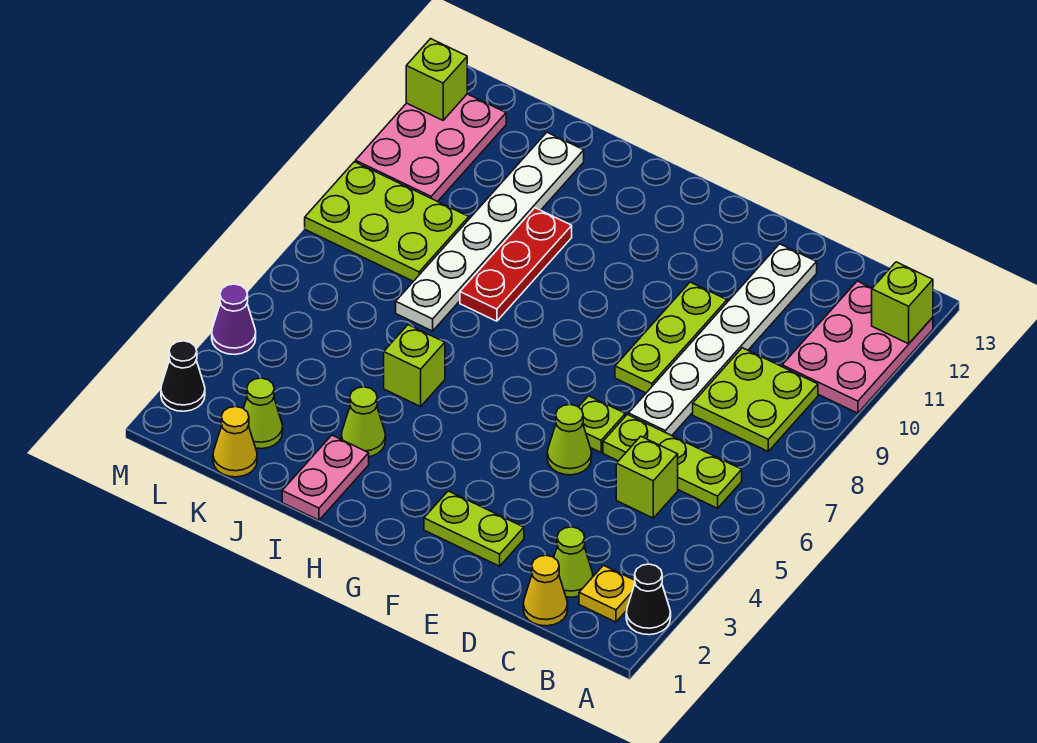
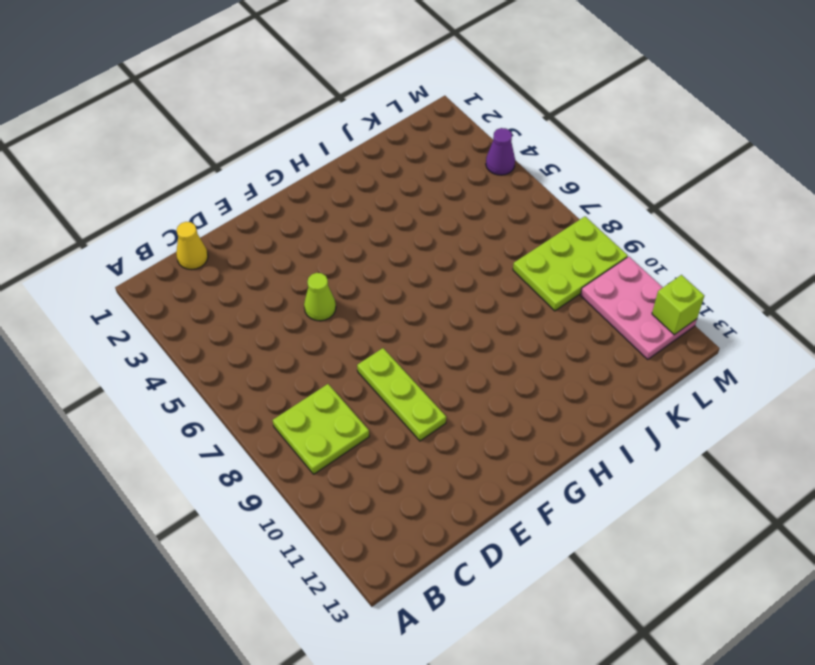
none -> black 1x1 cone [626,564,671,635]
none -> pink 2x3 plate [782,281,933,413]
none -> yellow 1x1 plate [579,565,635,622]

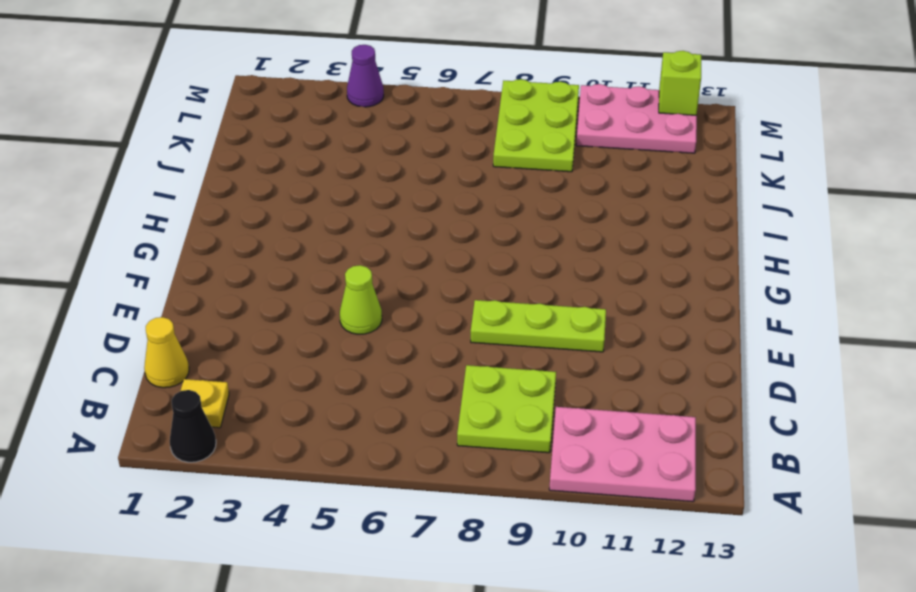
none -> lime 1x3 plate [603,414,742,508]
none -> lime 1x1 cone [554,527,593,597]
none -> lime 1x1 brick [616,436,678,518]

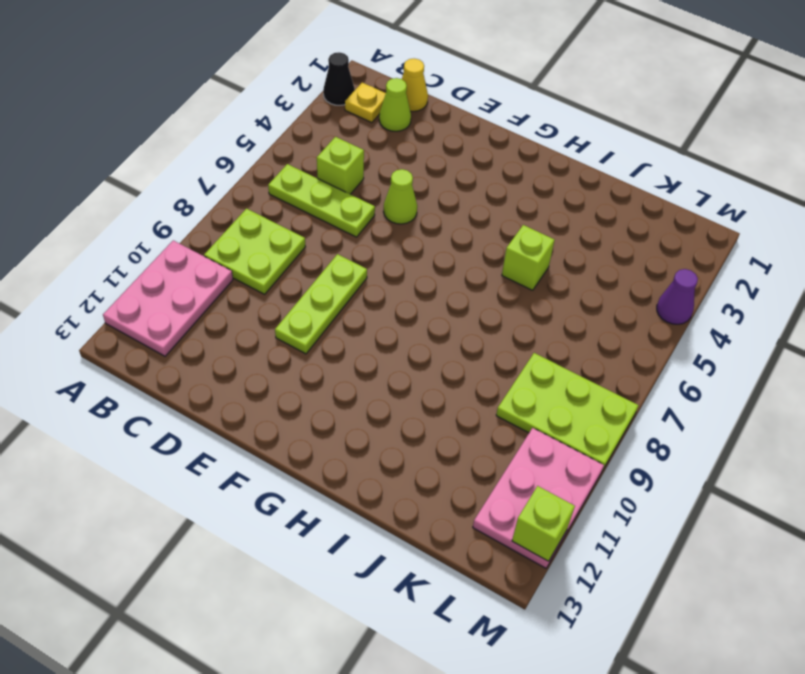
none -> white 1x6 plate [628,244,817,436]
none -> lime 1x2 plate [424,491,524,566]
none -> lime 1x1 plate [579,396,625,452]

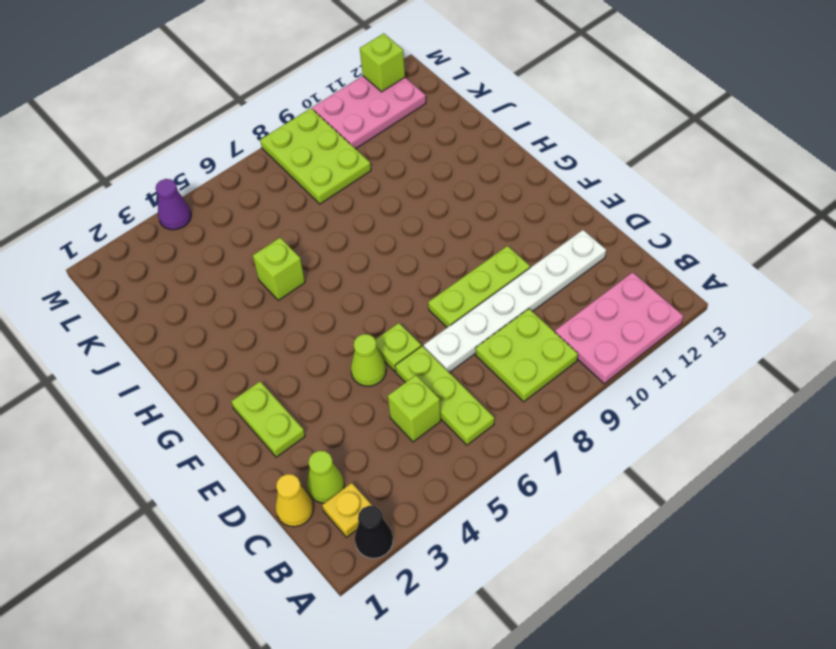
none -> pink 1x2 plate [282,435,369,520]
none -> lime 1x1 cone [341,387,386,457]
none -> red 1x3 plate [460,208,572,321]

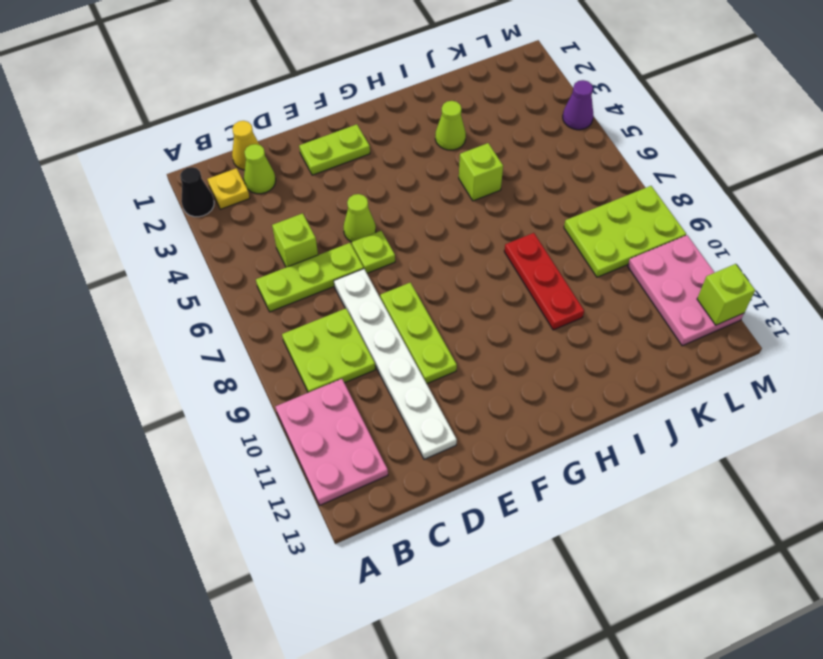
none -> pink 1x2 plate [282,435,369,520]
none -> white 1x6 plate [396,132,584,331]
none -> yellow 1x1 cone [213,407,257,477]

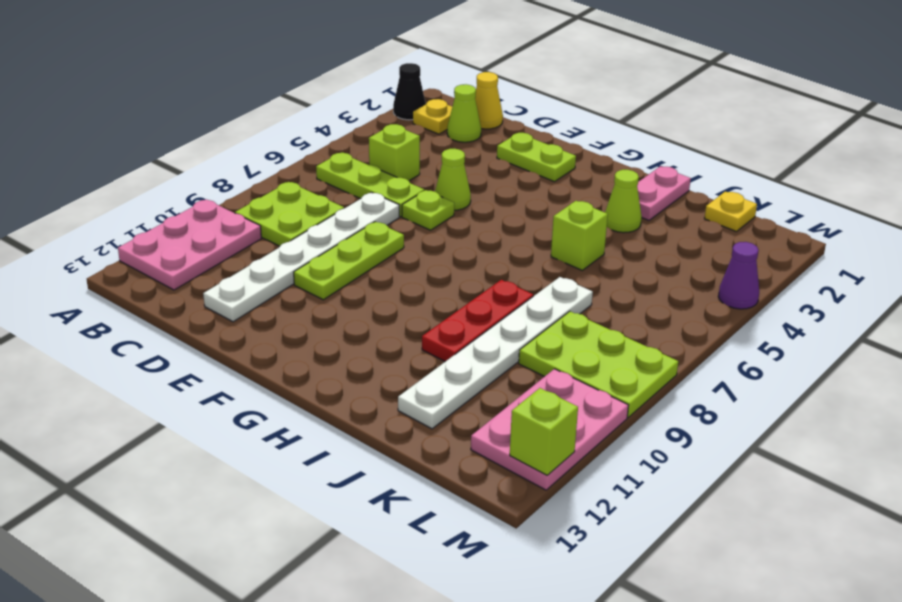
yellow 1x1 plate [704,192,757,232] -> yellow 1x1 cone [213,407,257,477]
none -> lime 1x1 cone [243,378,283,449]
none -> black 1x1 cone [161,341,205,411]
none -> lime 1x1 brick [872,262,933,344]

